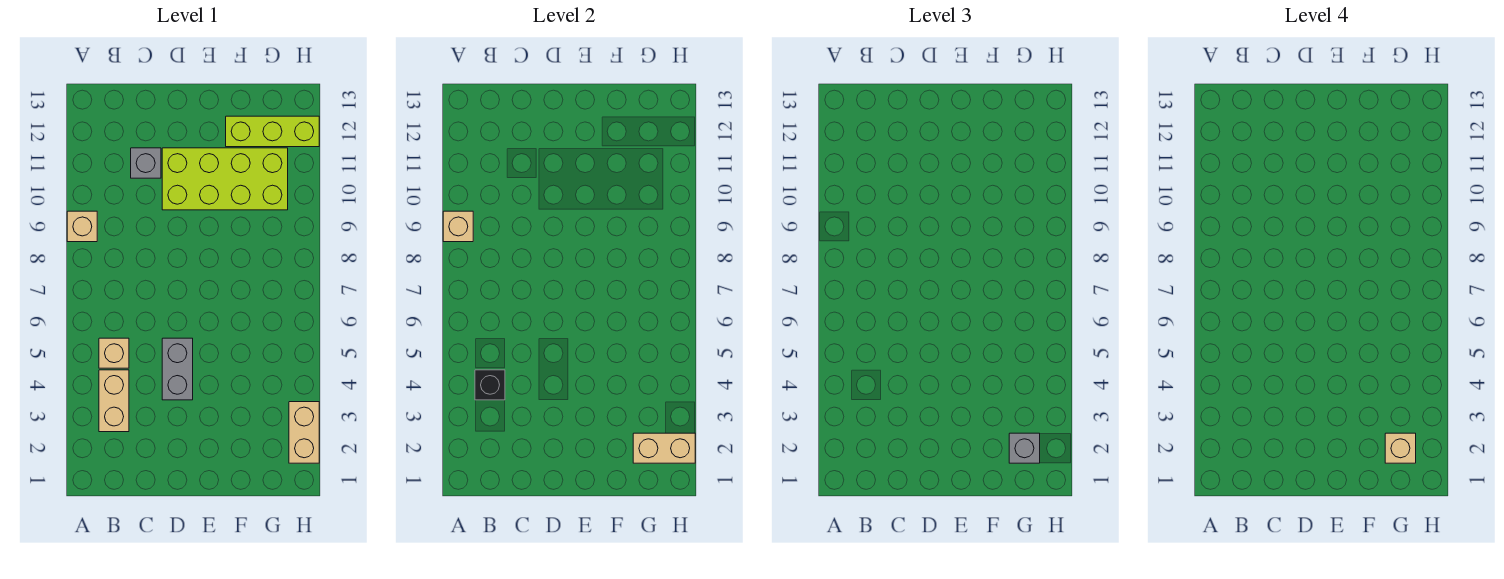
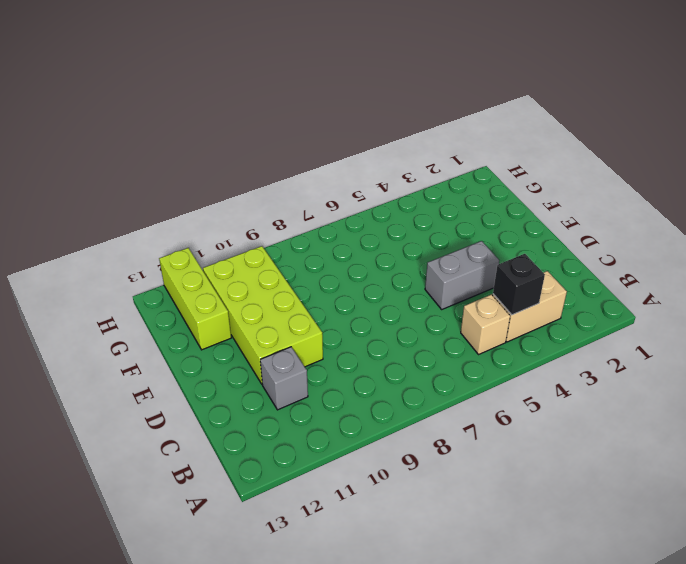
none -> tan 1x1 brick [67,211,97,242]
none -> tan 1x2 brick [289,402,319,463]
none -> tan 1x1 brick [443,211,473,242]

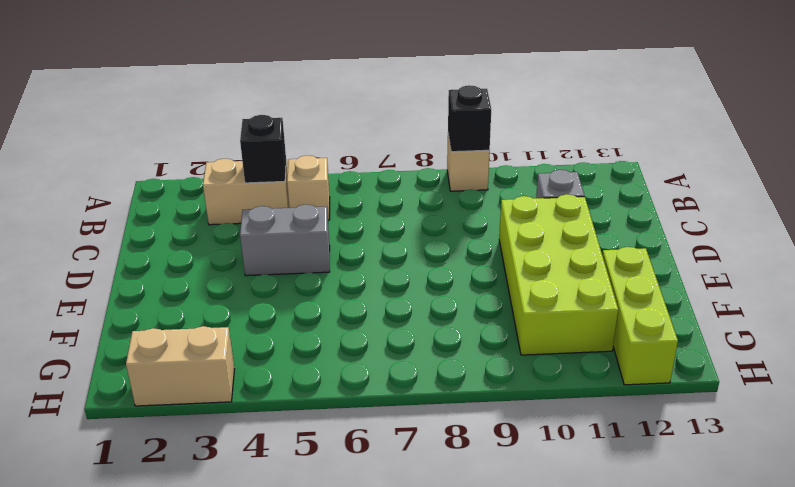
black 1x1 brick [448,85,491,152] -> tan 1x1 brick [443,211,473,242]
none -> tan 1x2 brick [633,433,695,463]
none -> grey 1x1 brick [1009,433,1040,463]
none -> tan 1x1 brick [1385,433,1416,463]

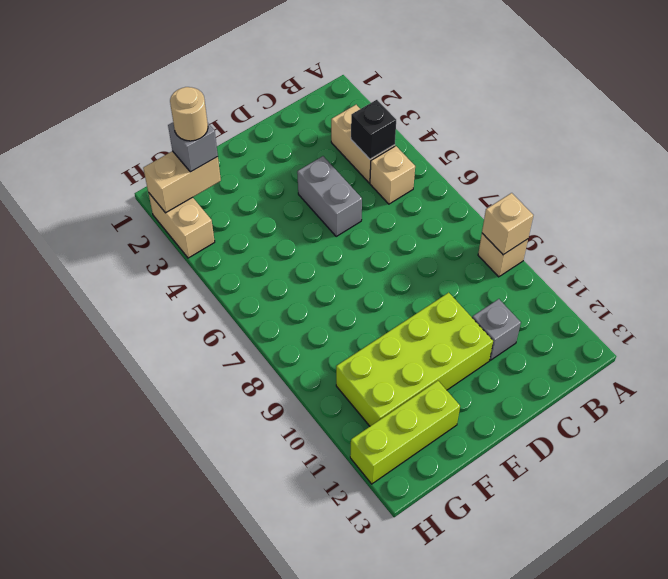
tan 1x1 round brick [170,87,208,141] -> tan 1x1 brick [1385,433,1416,463]

